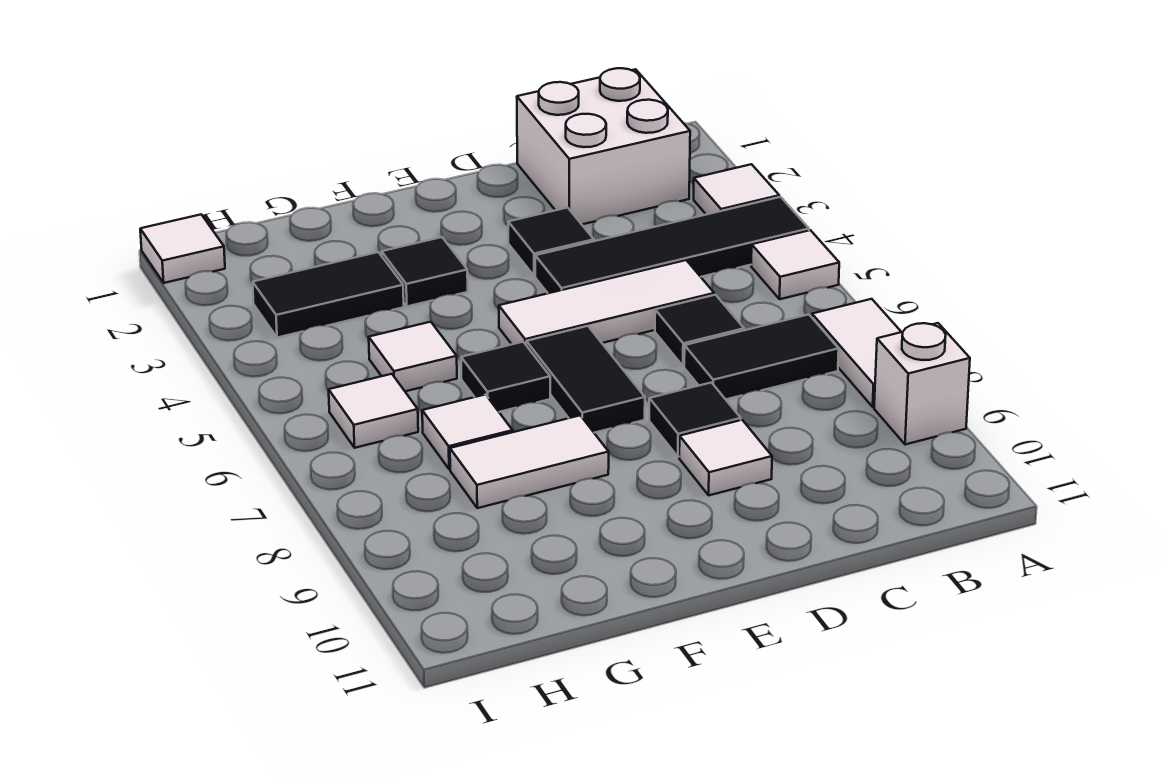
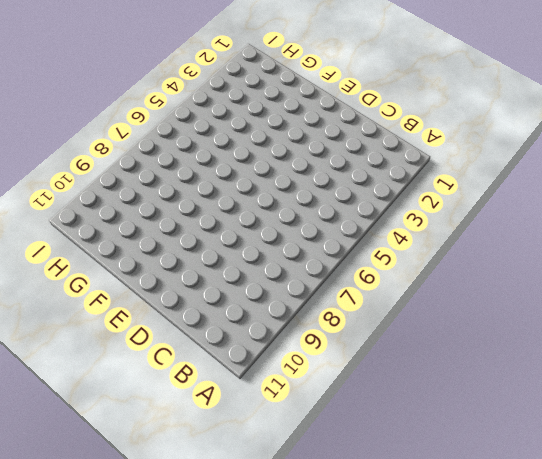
none -> white 1x1 tile [694,164,779,215]
none -> black 1x4 tile [535,197,809,293]
none -> white 1x1 tile [751,230,839,299]

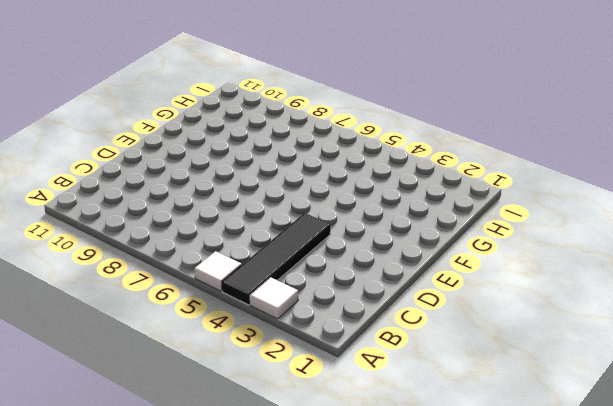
none -> white 1x2 tile [812,299,901,407]
none -> white 1x1 brick [874,323,970,445]
none -> white 2x2 brick [517,68,690,224]

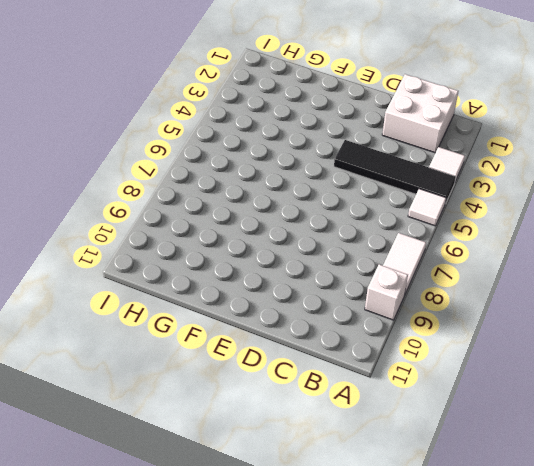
none -> black 1x2 tile [684,314,839,399]
none -> white 1x3 tile [499,260,714,344]
none -> black 1x1 tile [655,295,744,366]

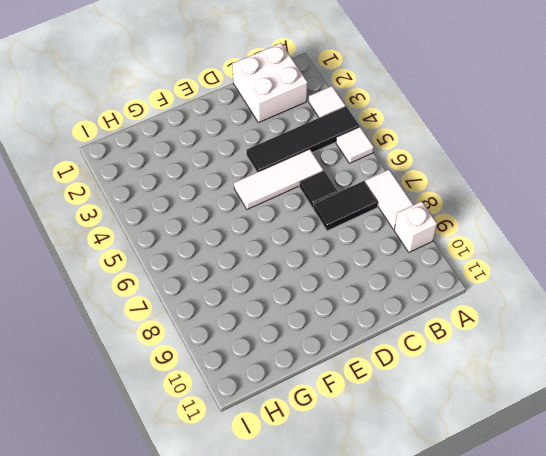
none -> black 1x1 tile [508,208,594,276]
none -> black 1x1 tile [649,383,741,457]
none -> white 1x1 tile [679,420,772,495]

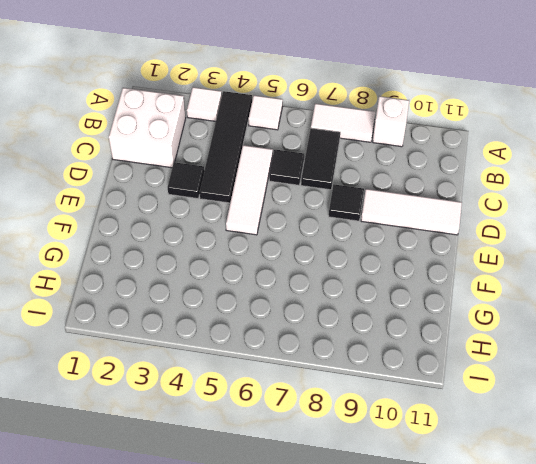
white 1x3 tile [361,189,462,235] -> white 1x1 tile [679,420,772,495]
none -> black 1x2 tile [526,326,645,433]
none -> black 1x1 tile [382,237,468,306]
none -> black 1x1 tile [461,342,550,412]

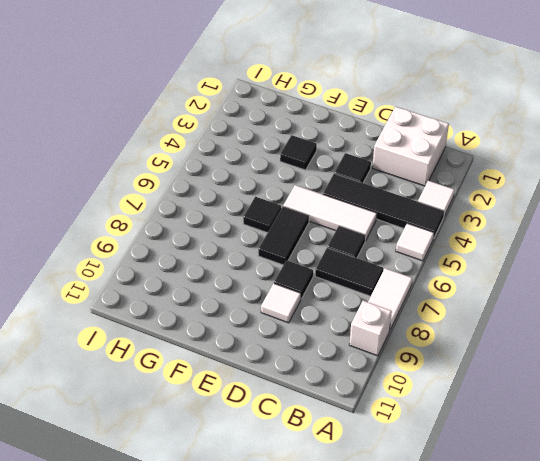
none -> white 1x2 tile [450,415,609,508]
none -> black 1x2 tile [253,252,404,338]
none -> white 1x1 tile [369,322,457,391]

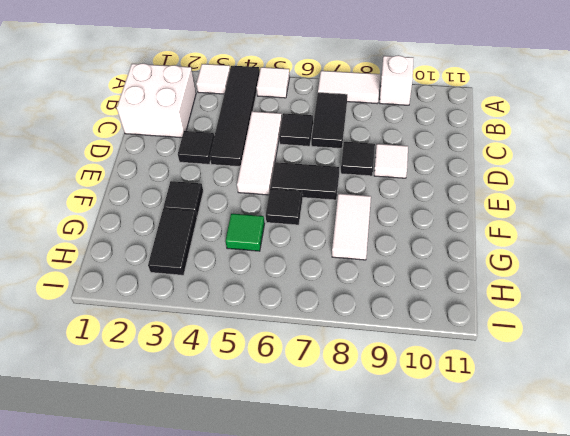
green 1x1 tile [225,214,265,251] -> white 1x1 tile [369,322,457,391]
none -> white 1x1 tile [422,395,513,469]
none -> white 1x1 tile [329,374,418,448]
none -> white 1x1 tile [140,215,225,283]

